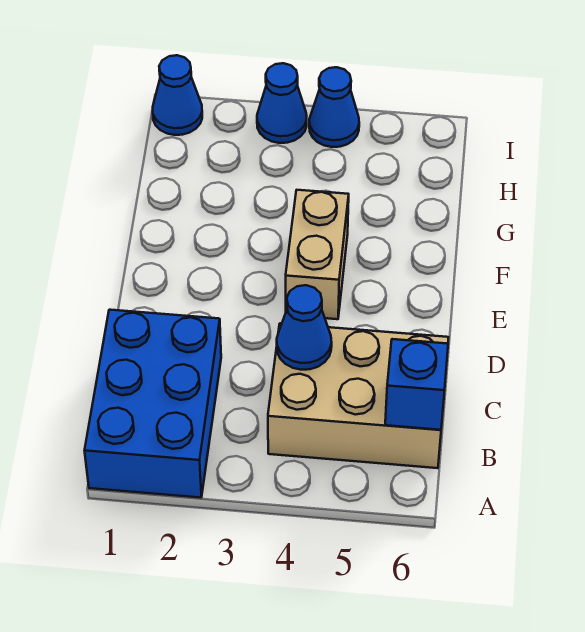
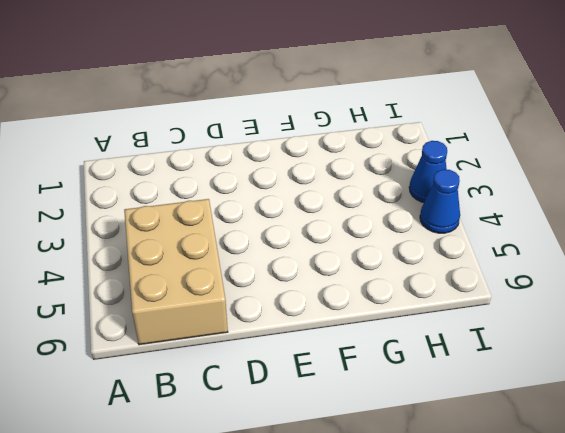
none -> blue 2x3 brick [85,310,221,498]
none -> tan 1x2 brick [286,190,349,319]

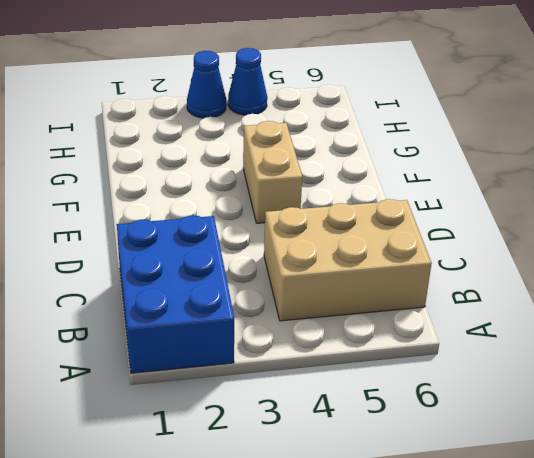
none -> blue 1x1 cone [153,55,202,135]
none -> blue 1x1 brick [385,339,448,430]

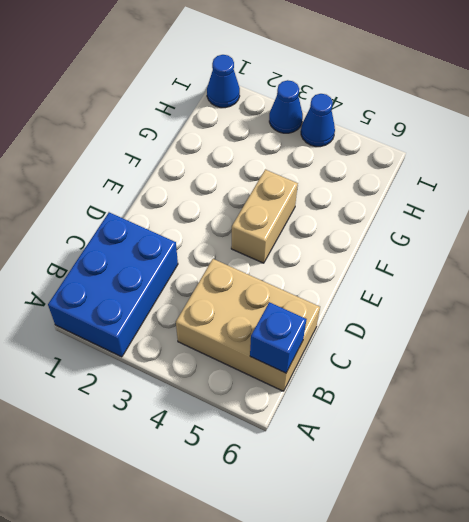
none -> blue 1x1 cone [277,285,332,370]

